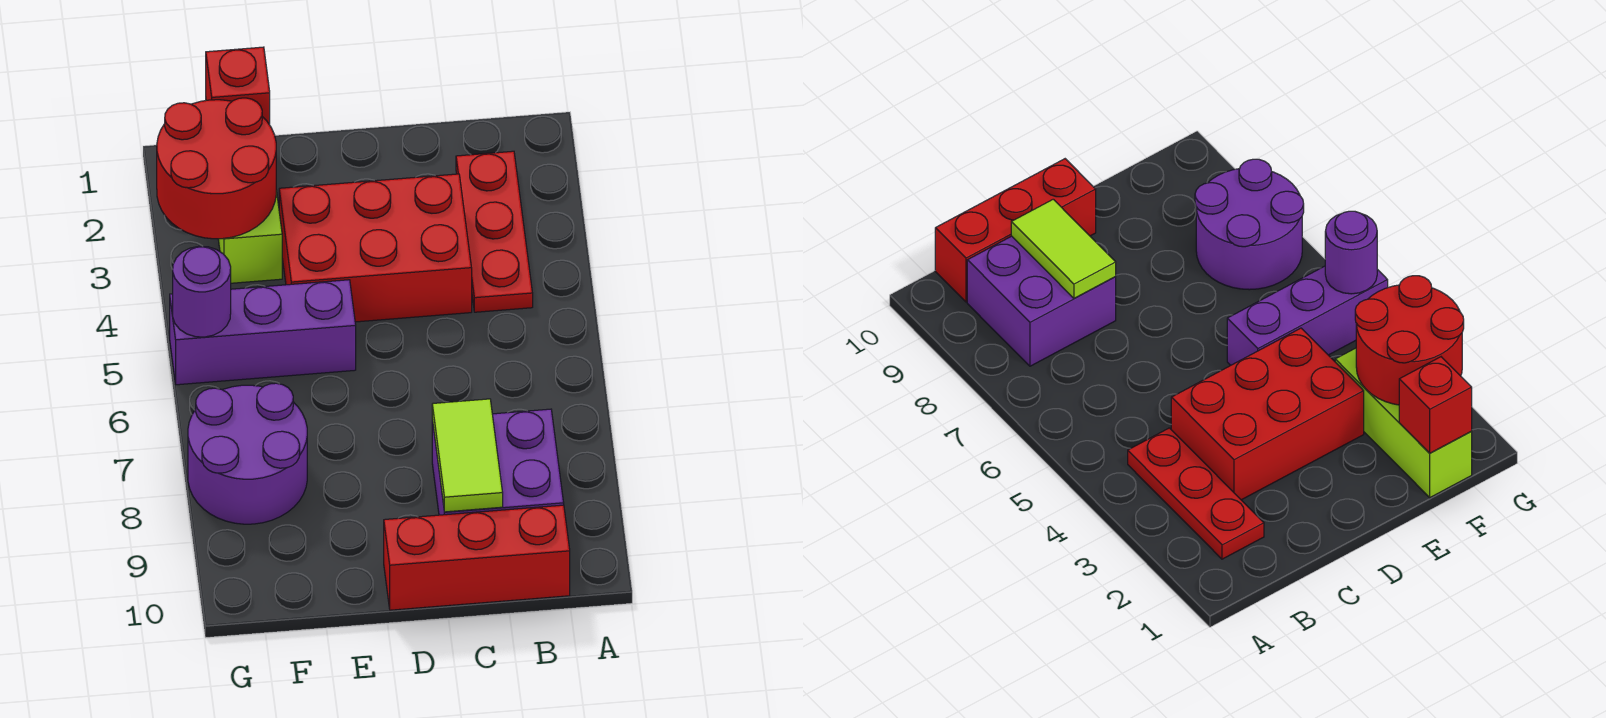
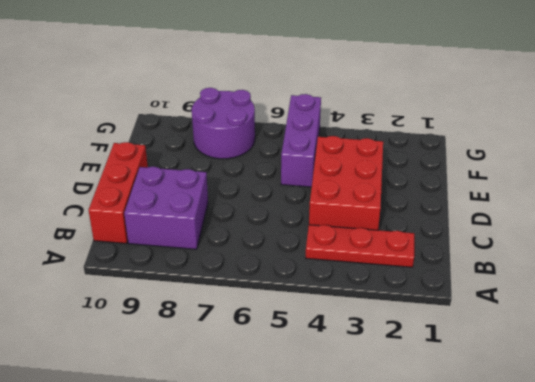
none -> lime 1x3 brick [218,190,282,283]
none -> lime 1x2 tile [432,399,503,512]

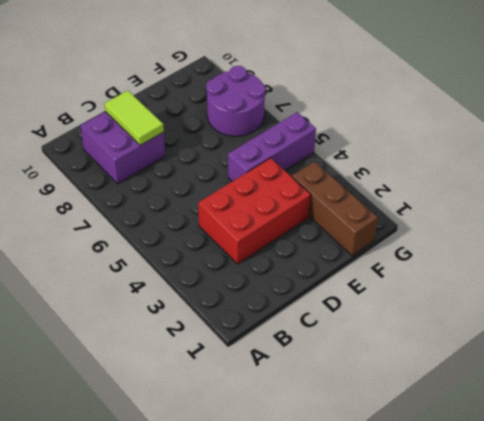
brown 1x3 brick [292,162,378,256] -> lime 1x3 brick [218,190,282,283]
none -> red 1x3 plate [456,151,533,312]
none -> red 1x3 brick [384,505,570,610]

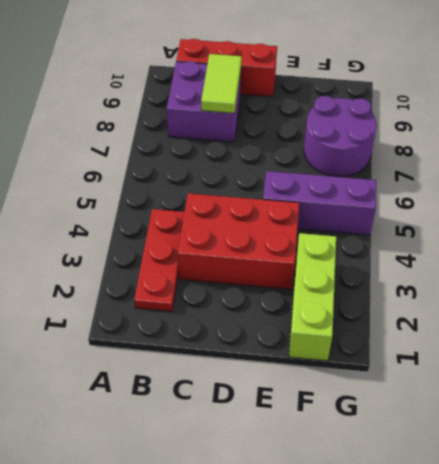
none -> red 1x1 brick [206,47,270,125]
none -> red 2x2 round brick [157,98,276,239]

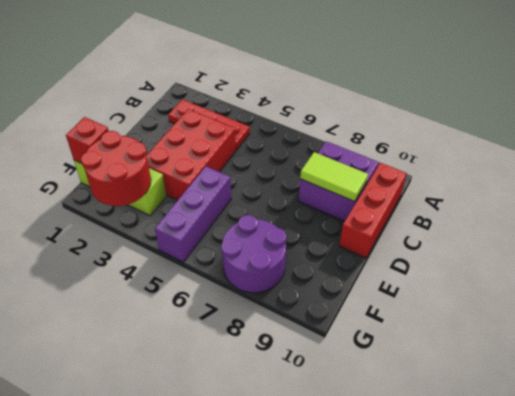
none -> purple 1x1 round brick [173,246,231,337]

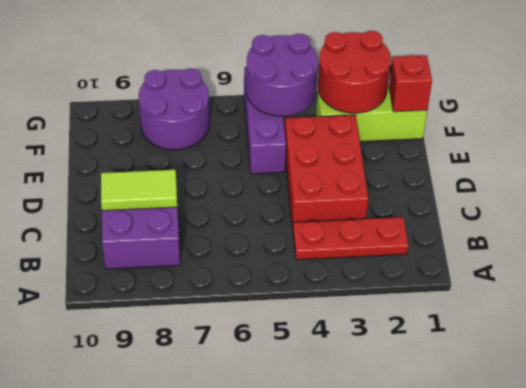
purple 2x2 round brick [246,34,318,116] -> purple 1x1 round brick [173,246,231,337]
none -> red 1x3 brick [384,505,570,610]

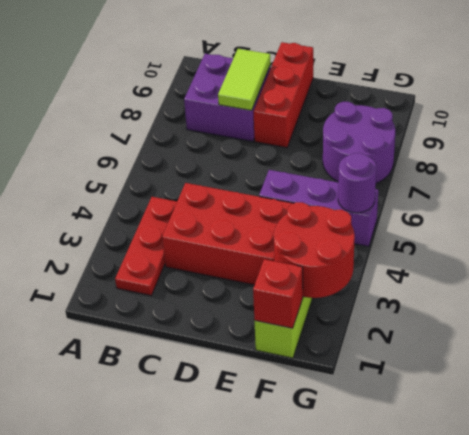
red 1x3 brick [253,42,313,148] -> red 1x3 brick turned to [384,505,570,610]

